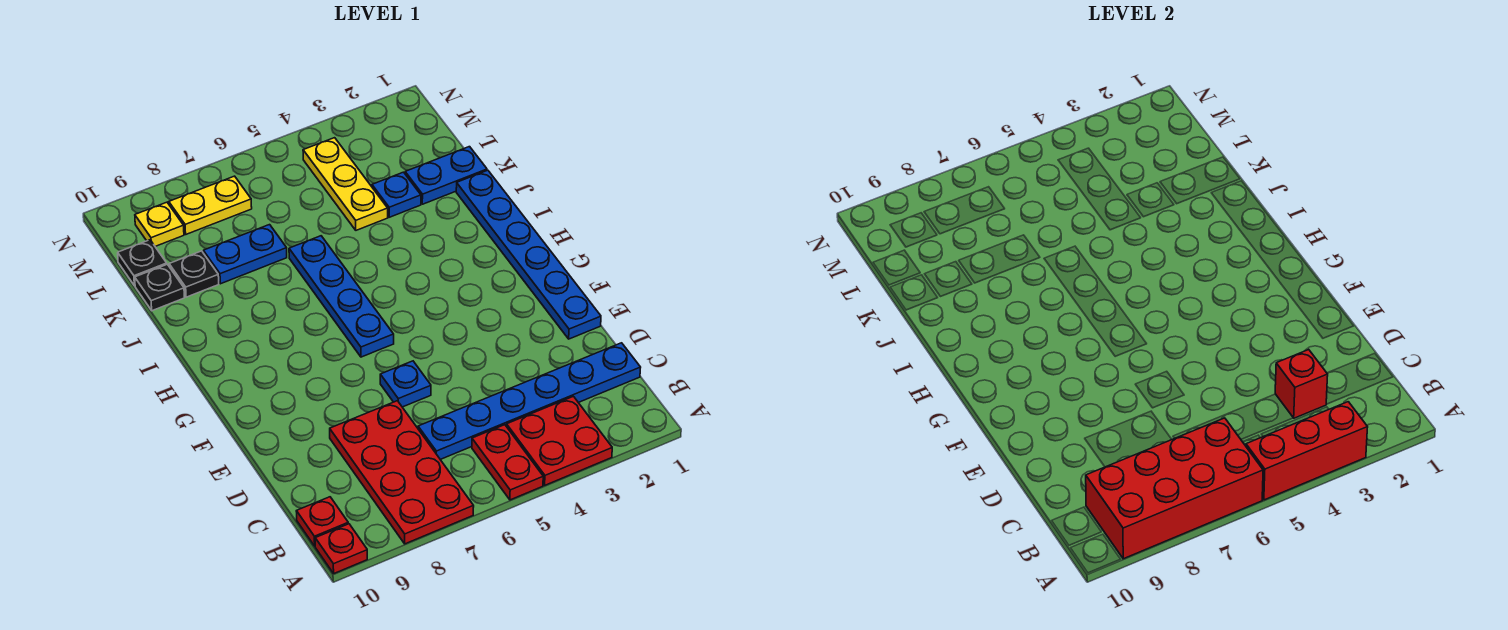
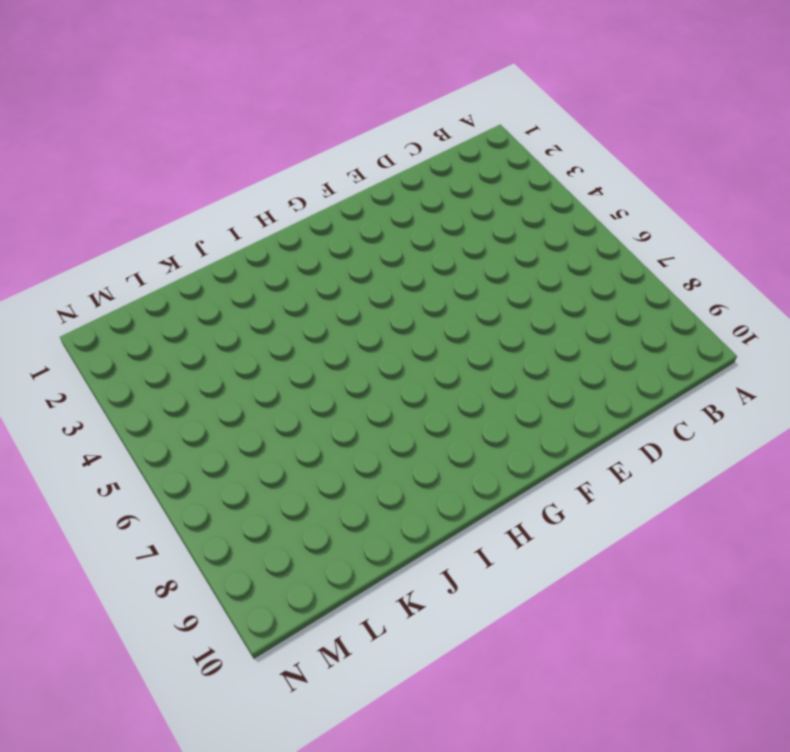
none -> red 2x2 plate [507,396,612,485]
none -> red 1x2 plate [472,425,543,500]
none -> red 2x4 plate [330,401,474,544]

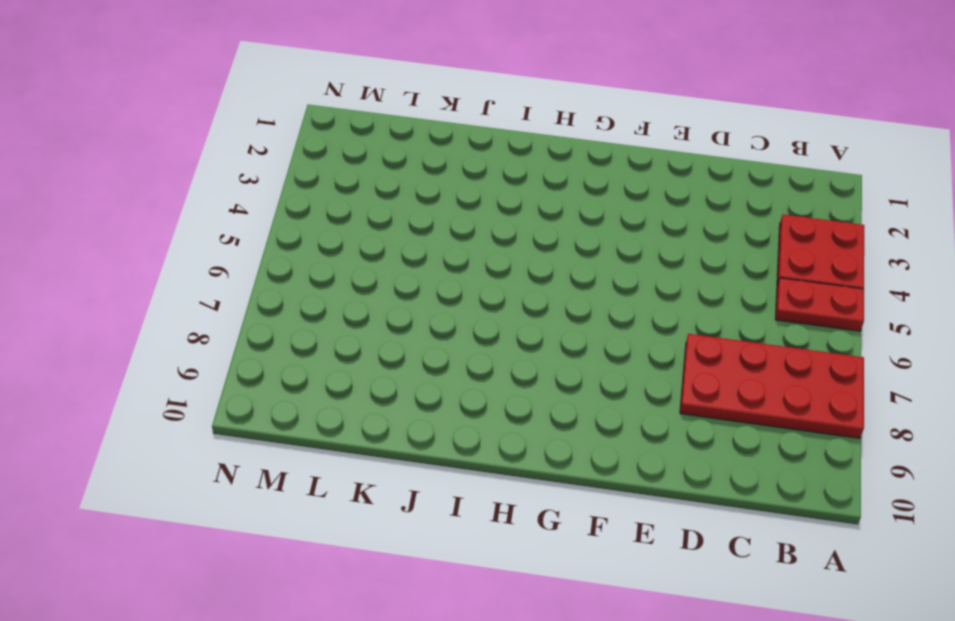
none -> red 1x1 plate [315,524,367,573]
none -> red 1x1 plate [296,497,348,546]
none -> blue 1x6 plate [418,343,641,459]

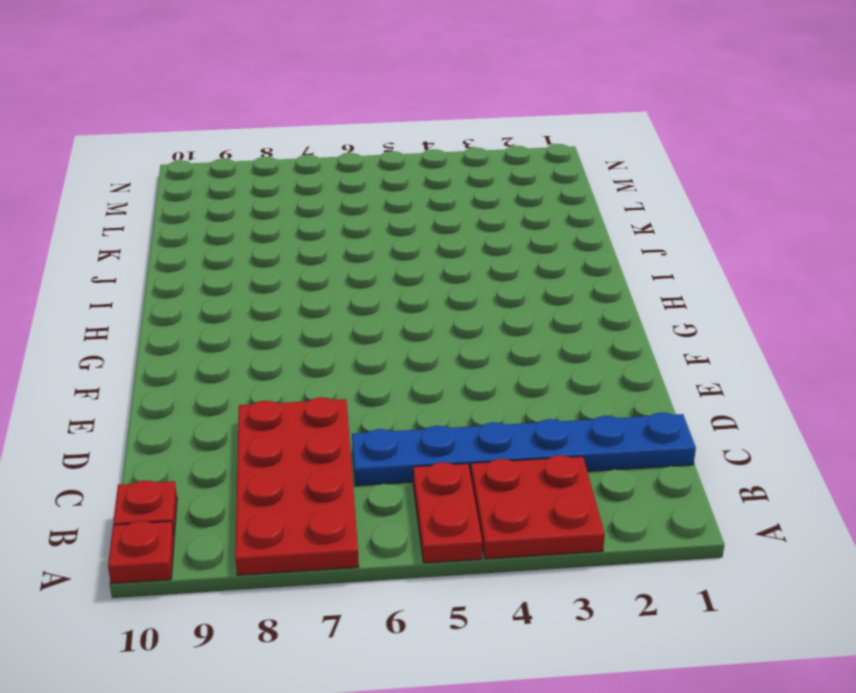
none -> blue 1x6 plate [456,170,601,339]
none -> blue 1x1 plate [380,361,431,407]
none -> blue 1x4 plate [289,236,394,357]

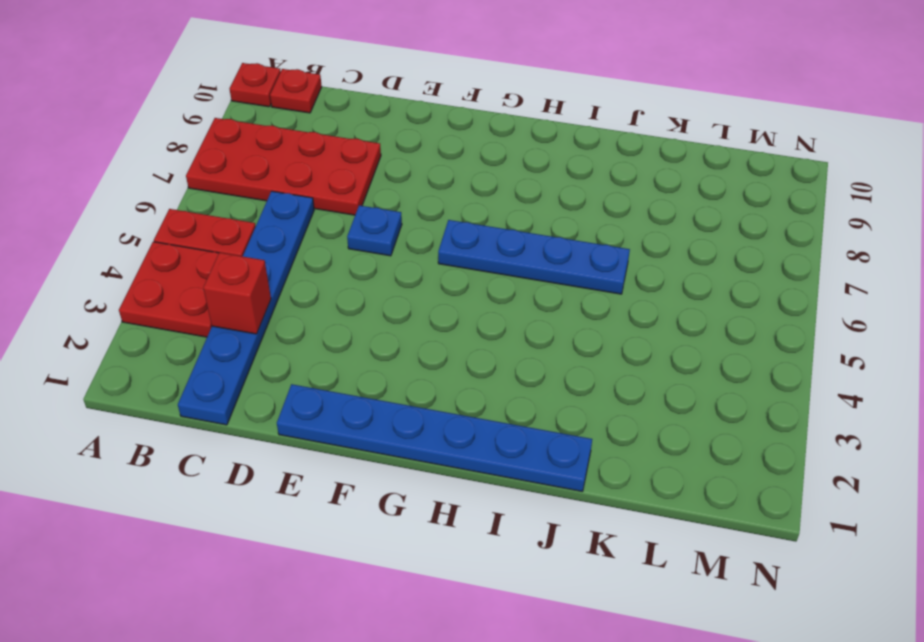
none -> blue 1x2 plate [405,147,487,204]
none -> blue 1x1 plate [372,172,421,217]
none -> yellow 1x3 plate [303,138,388,230]

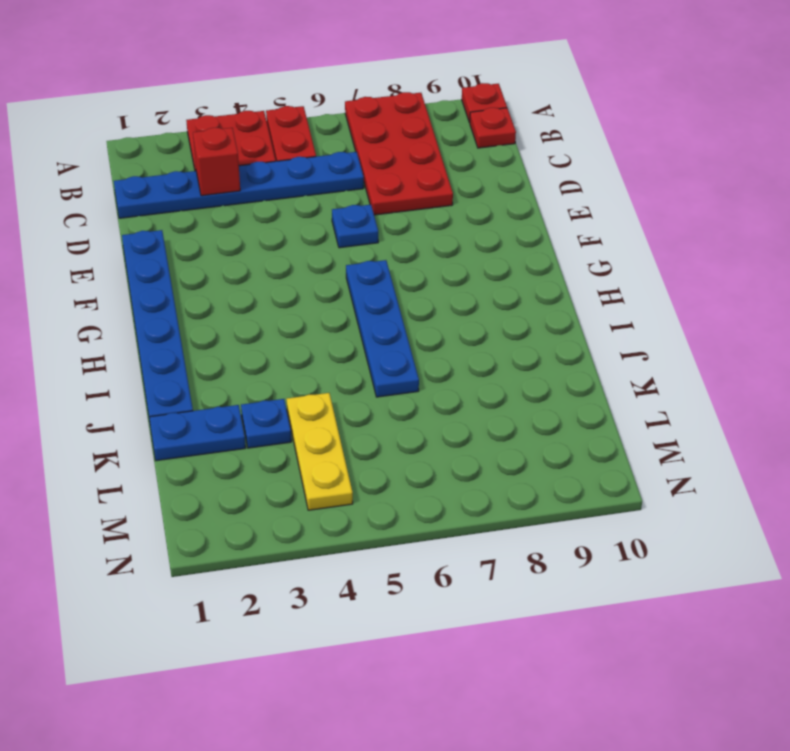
none -> blue 1x2 plate [203,225,287,284]
none -> black 1x1 plate [169,251,219,297]
none -> black 1x1 plate [135,264,184,311]

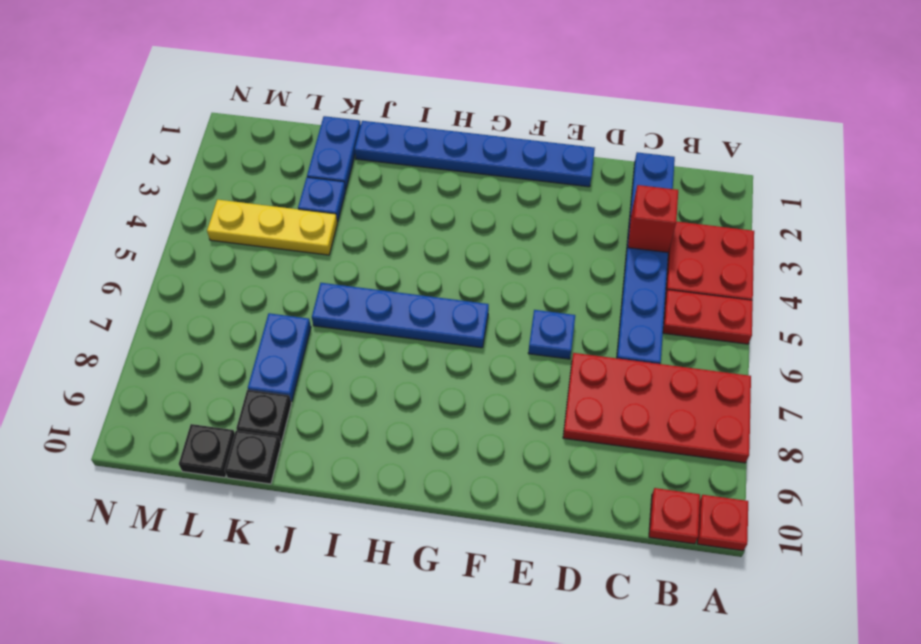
none -> yellow 1x2 plate [169,176,252,234]
none -> yellow 1x1 plate [135,202,184,246]
none -> red 1x3 brick [1246,402,1368,500]

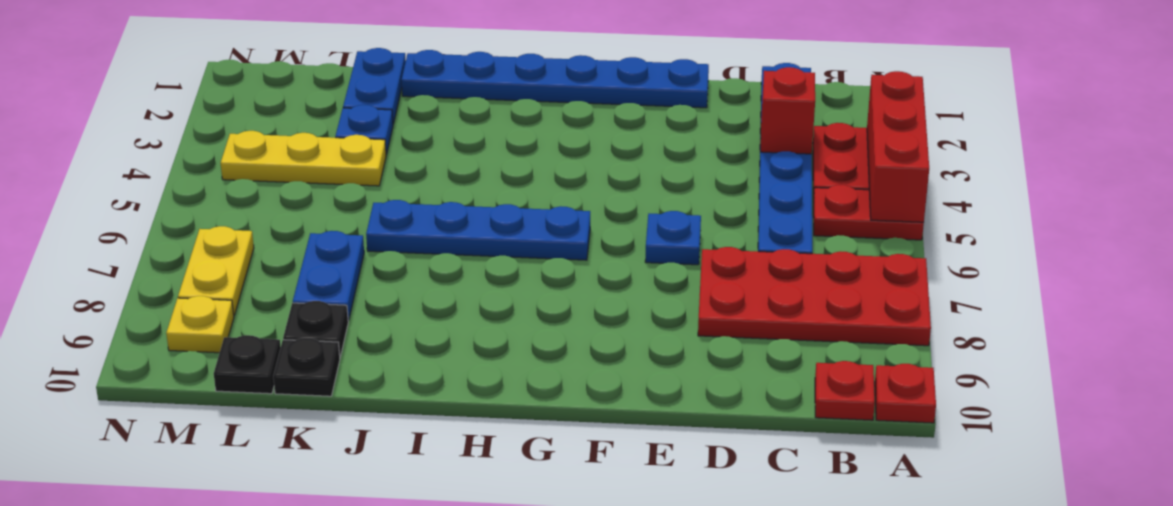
none -> red 2x4 brick [1086,418,1263,559]

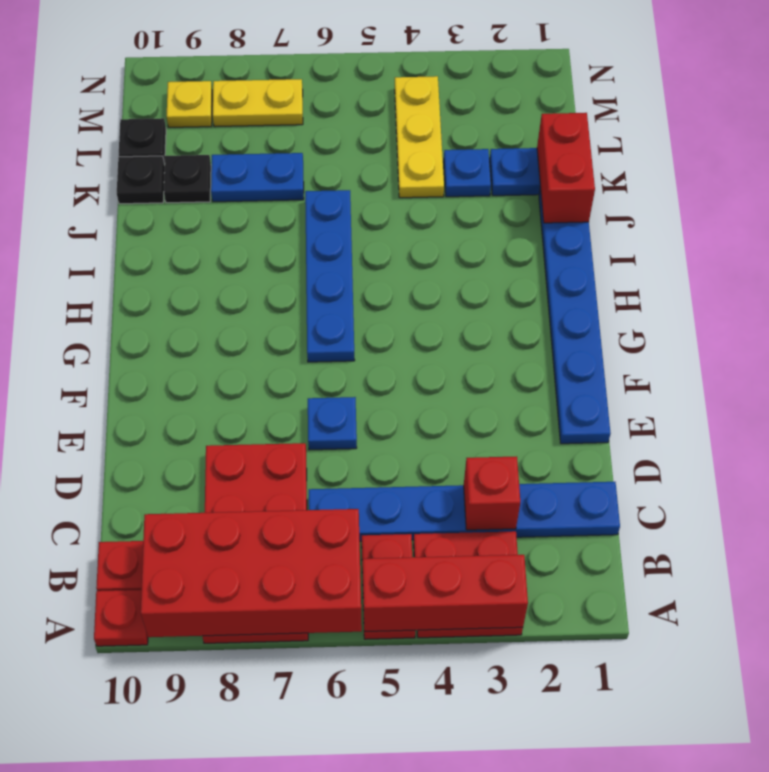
red 1x2 brick [537,113,595,223] -> none

